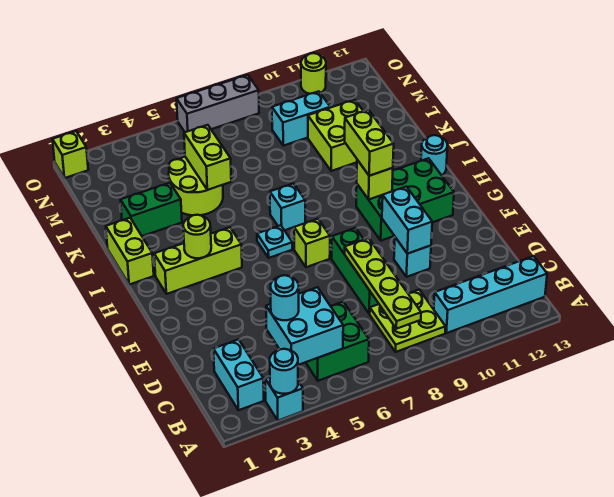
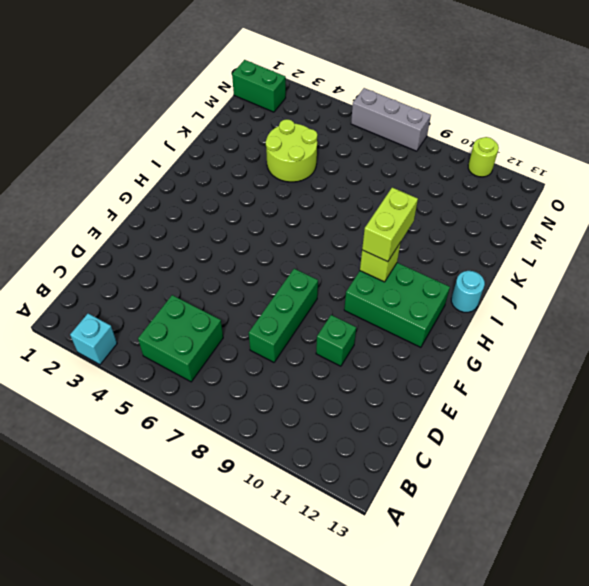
green 1x1 brick [316,315,356,366] -> cyan 1x1 brick [394,237,431,277]
green 1x2 brick [232,60,286,112] -> green 1x2 brick moved to [121,183,182,236]
none -> cyan 1x2 brick [213,339,264,410]
none -> lime 2x2 plate [370,290,446,352]
none -> cyan 1x4 brick [434,256,547,333]
none -> lime 1x1 brick [294,219,330,267]

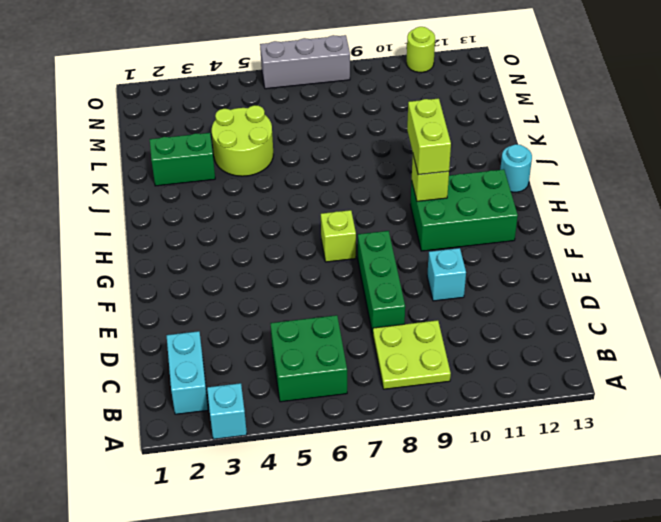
none -> cyan 1x4 brick [434,256,547,333]
none -> lime 1x3 brick [154,227,242,294]
none -> cyan 1x1 plate [257,225,292,258]
none -> lime 1x2 brick [106,218,154,285]

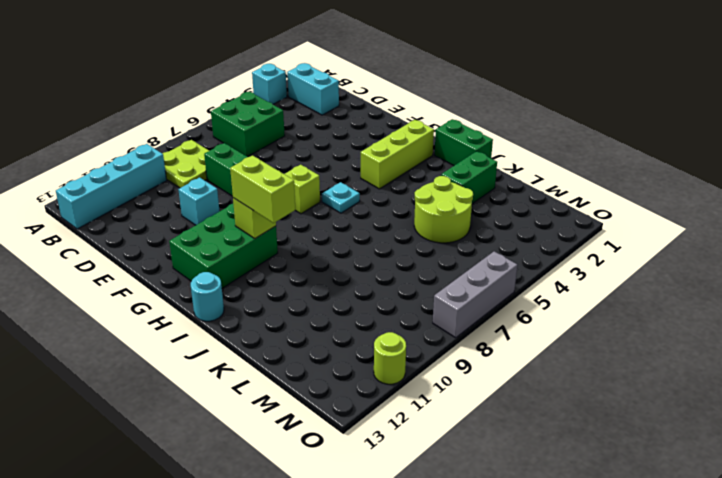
green 1x2 brick [435,119,493,165] -> lime 1x2 brick [106,218,154,285]
none -> cyan 1x1 brick [270,183,305,230]
none -> lime 2x2 brick [308,100,363,171]
none -> cyan 1x2 brick [272,91,330,146]
none -> lime 1x1 brick [53,131,88,178]

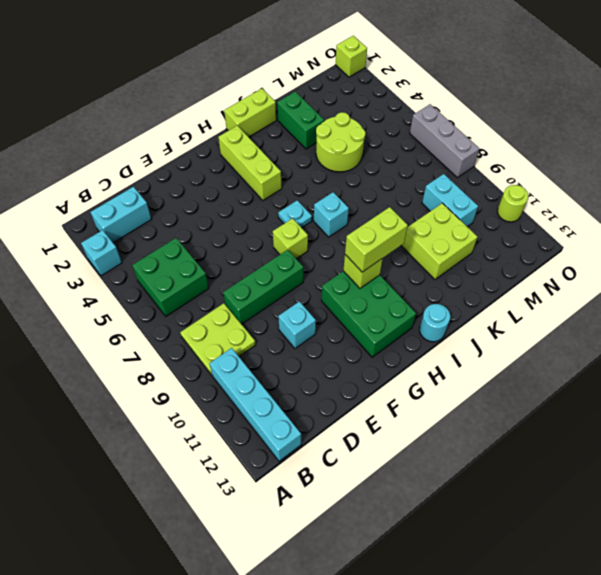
none -> cyan 1x1 round brick [270,349,298,394]
none -> cyan 2x2 brick [266,287,343,365]
none -> lime 1x4 plate [345,238,421,329]
none -> cyan 1x2 brick [382,187,432,254]

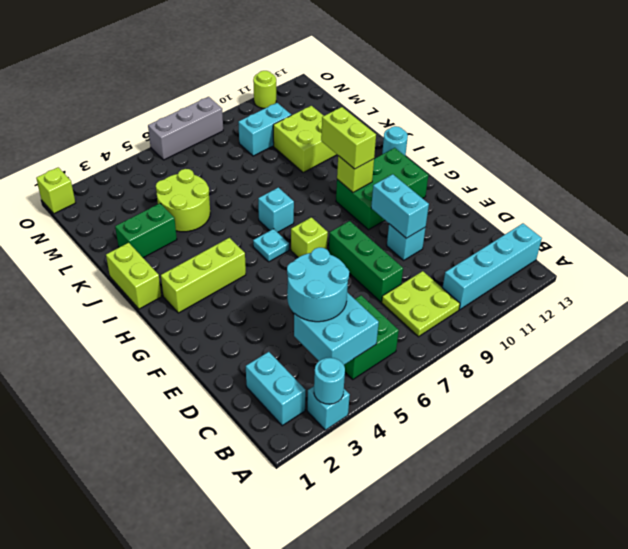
cyan 2x2 round brick [287,248,349,322] -> cyan 1x1 round brick [271,275,299,320]
none -> lime 1x4 plate [345,238,421,329]
none -> lime 1x1 round brick [183,215,211,258]
none -> lime 1x2 brick [184,125,231,190]

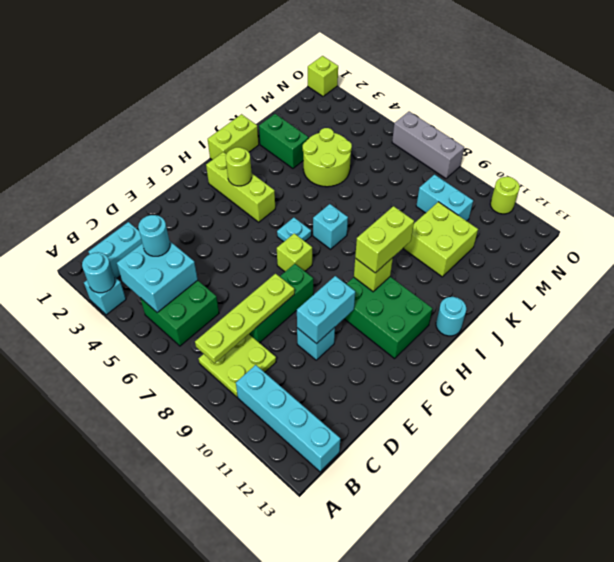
none -> lime 1x2 brick [184,125,231,190]

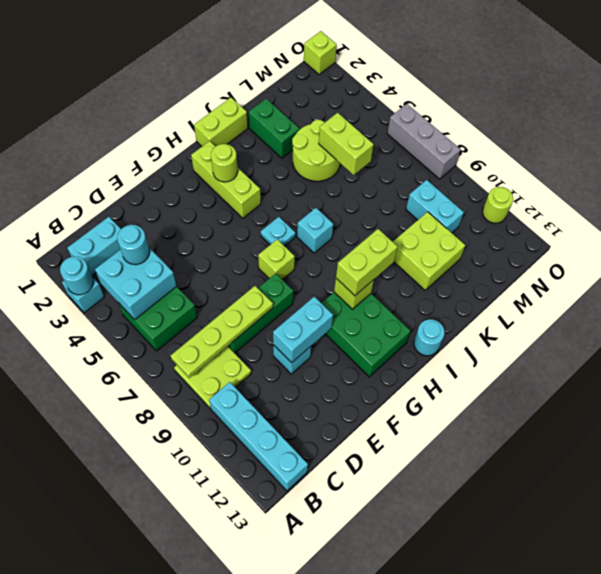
lime 1x2 brick [319,113,374,175] -> lime 1x2 brick turned to [184,125,231,190]

